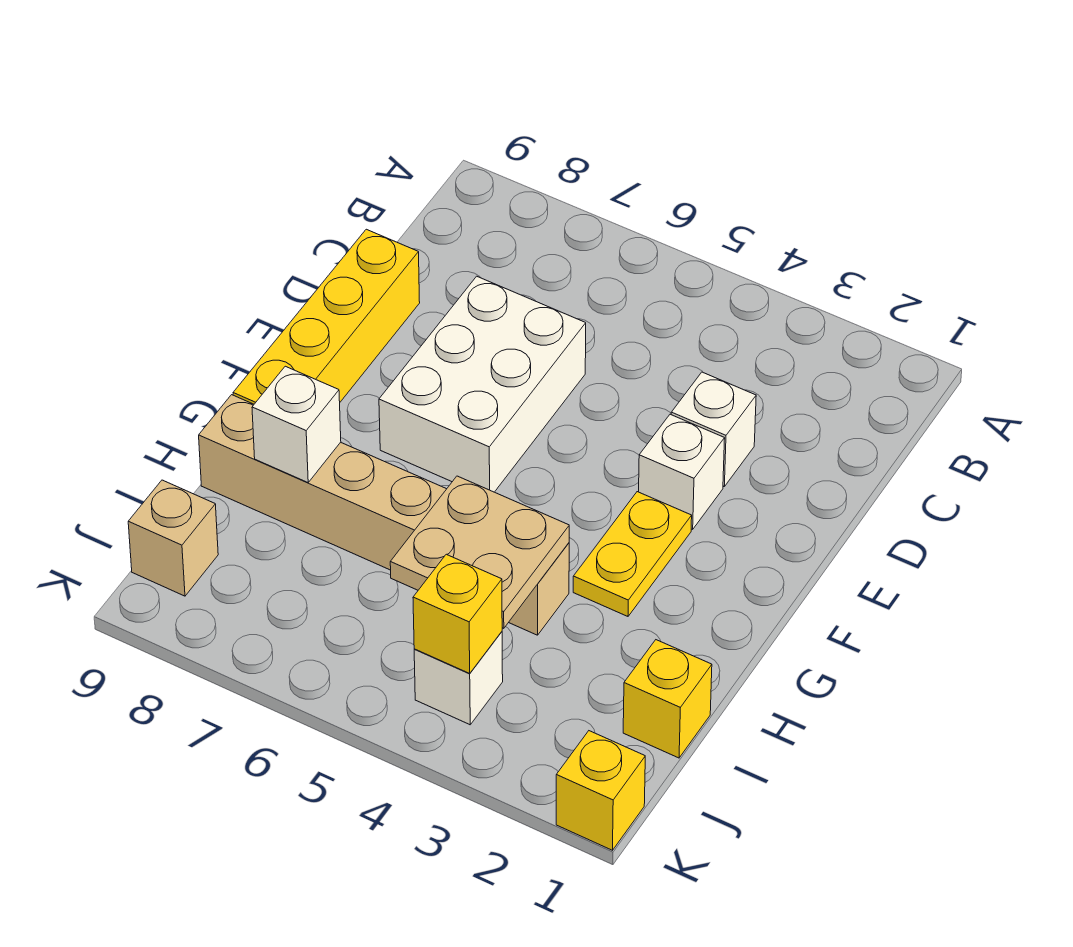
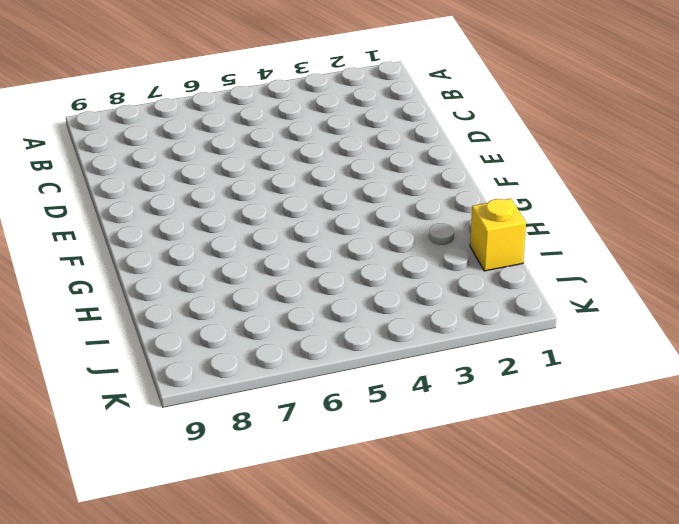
none -> white 1x1 brick [671,372,756,486]
none -> white 2x3 brick [379,276,586,492]
none -> yellow 1x4 brick [233,229,420,404]

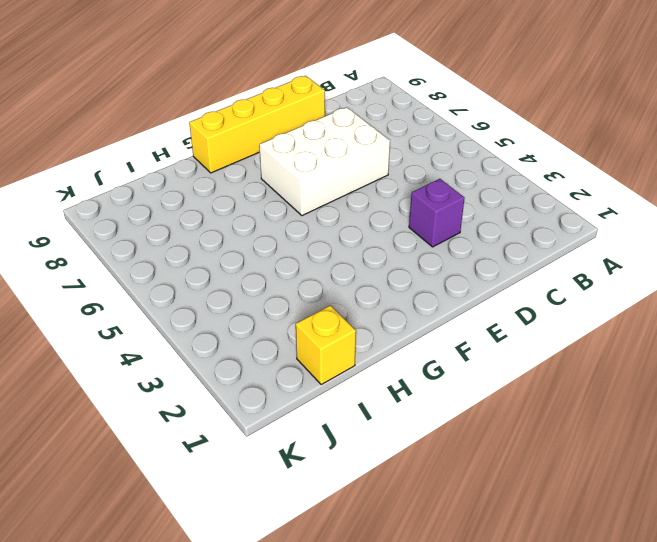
purple 1x1 brick [409,179,465,247] -> white 1x1 brick [671,372,756,486]
none -> white 1x1 brick [639,414,725,529]
none -> yellow 1x2 plate [573,492,692,616]
none -> tan 1x6 brick [199,395,569,635]

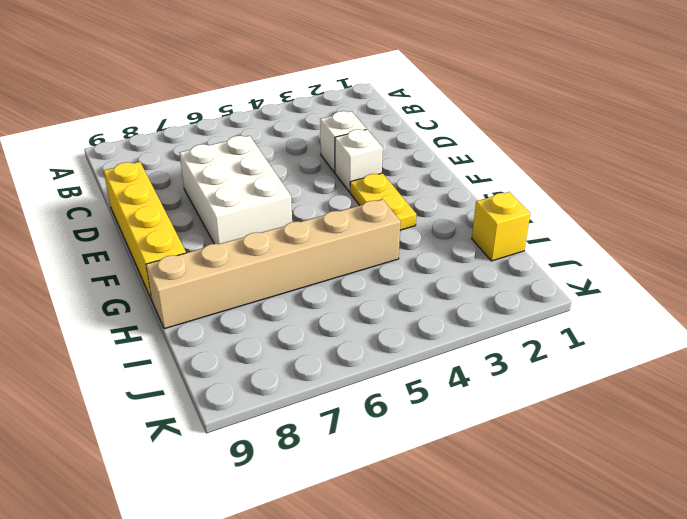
none -> white 1x1 brick [414,632,503,725]
none -> tan 1x1 brick [128,480,218,596]
none -> yellow 1x1 brick [556,731,645,850]

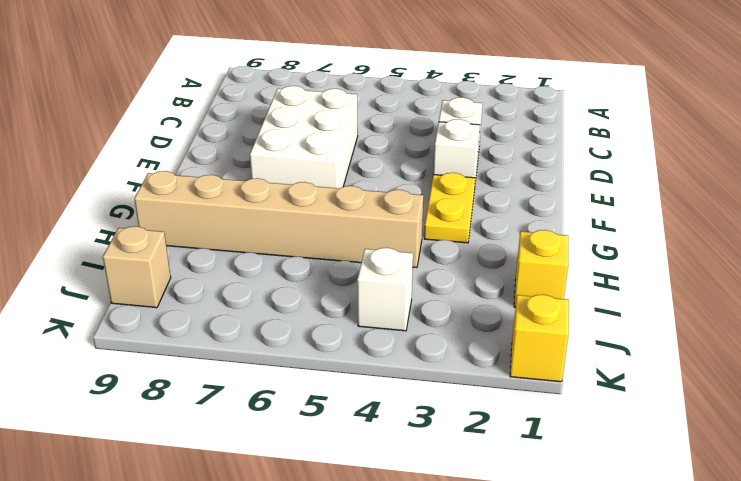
none -> yellow 1x4 brick [233,229,420,404]
none -> tan 2x2 plate [390,476,569,628]
none -> white 1x1 brick [252,366,341,482]

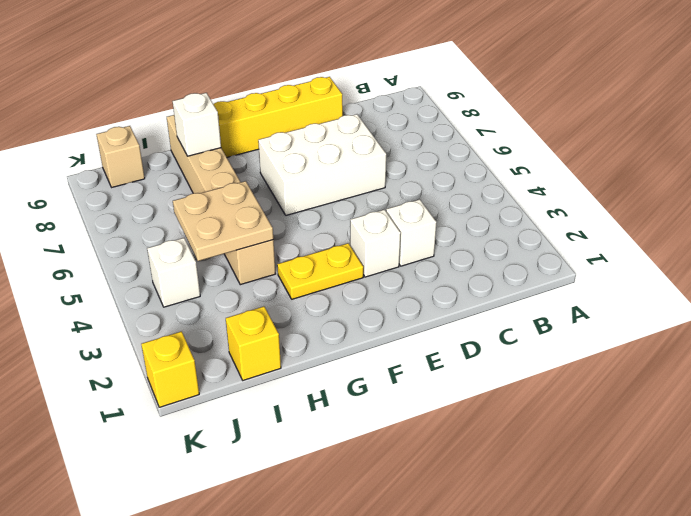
none -> yellow 1x1 brick [413,554,502,673]

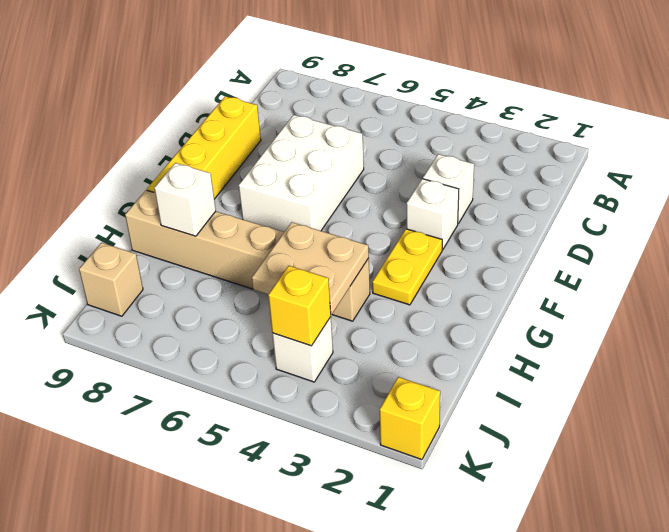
none -> yellow 1x1 brick [623,640,712,758]

